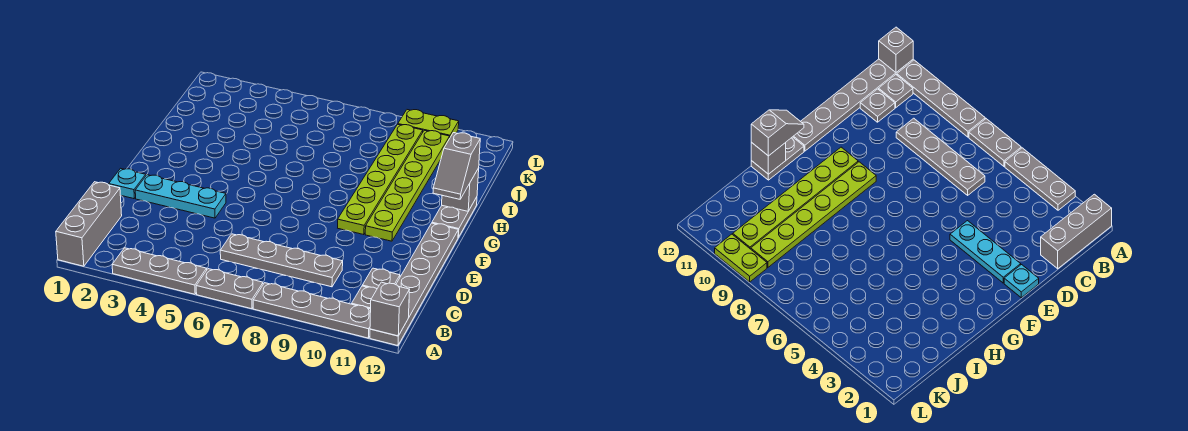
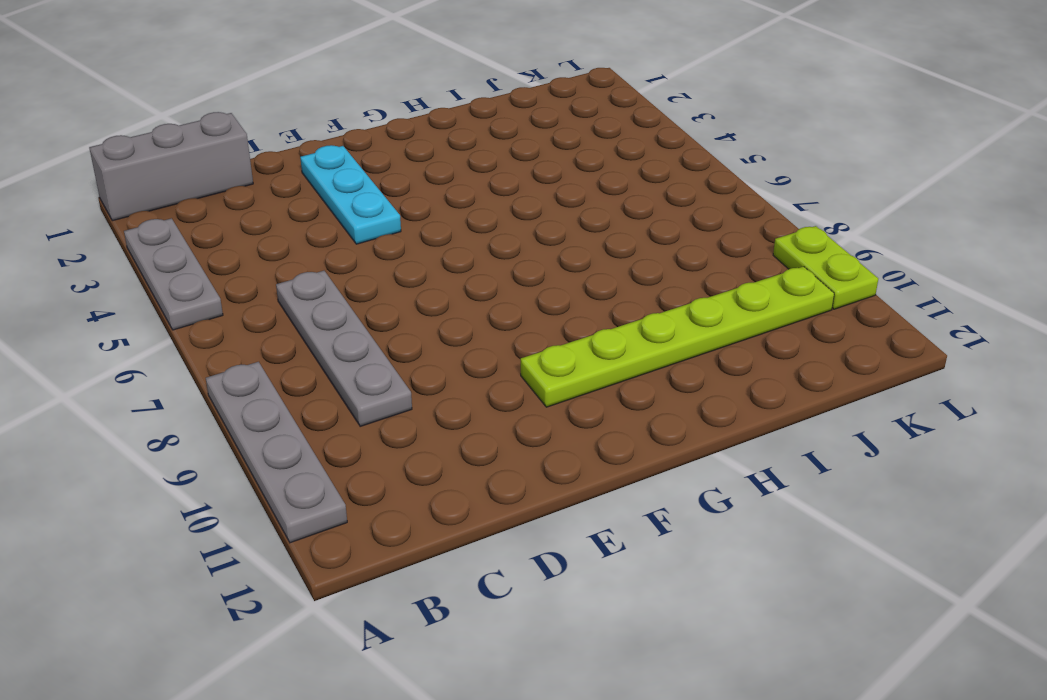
none -> grey 1x2 plate [196,269,263,309]
none -> grey 1x6 plate [370,223,458,346]
none -> grey 1x1 plate [352,286,377,309]

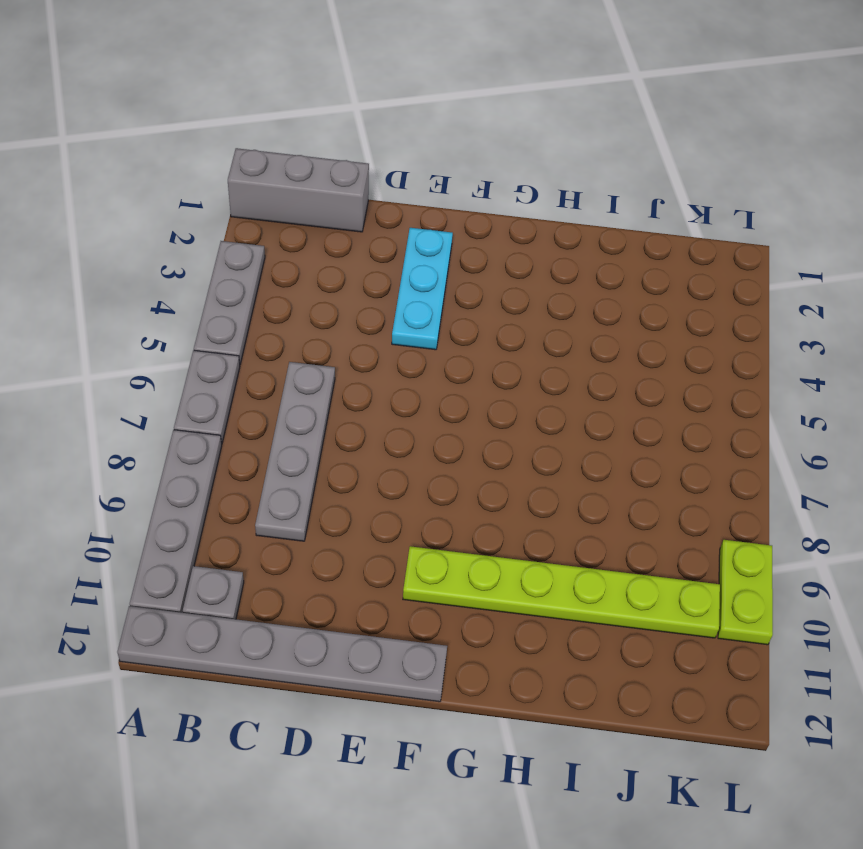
none -> grey 1x1 plate [362,268,400,289]
none -> cyan 1x1 plate [109,168,146,199]
none -> lime 1x6 plate [338,124,423,235]

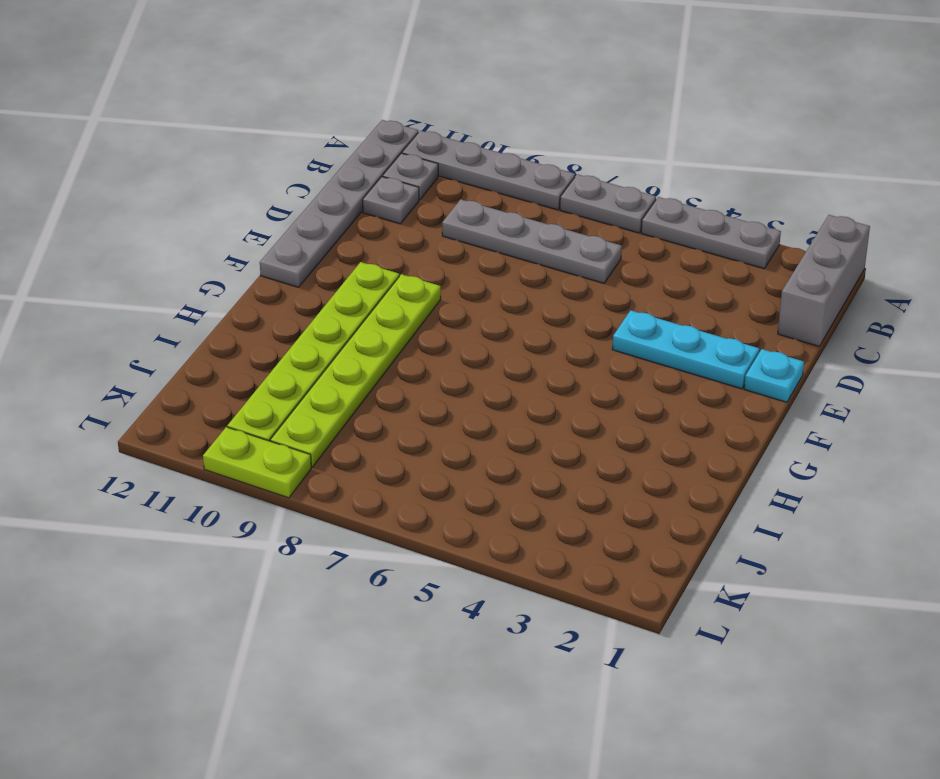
none -> grey 1x2 plate [432,197,477,237]
none -> grey 1x1 brick [370,282,410,336]
none -> grey 1x1 brick [442,168,479,211]

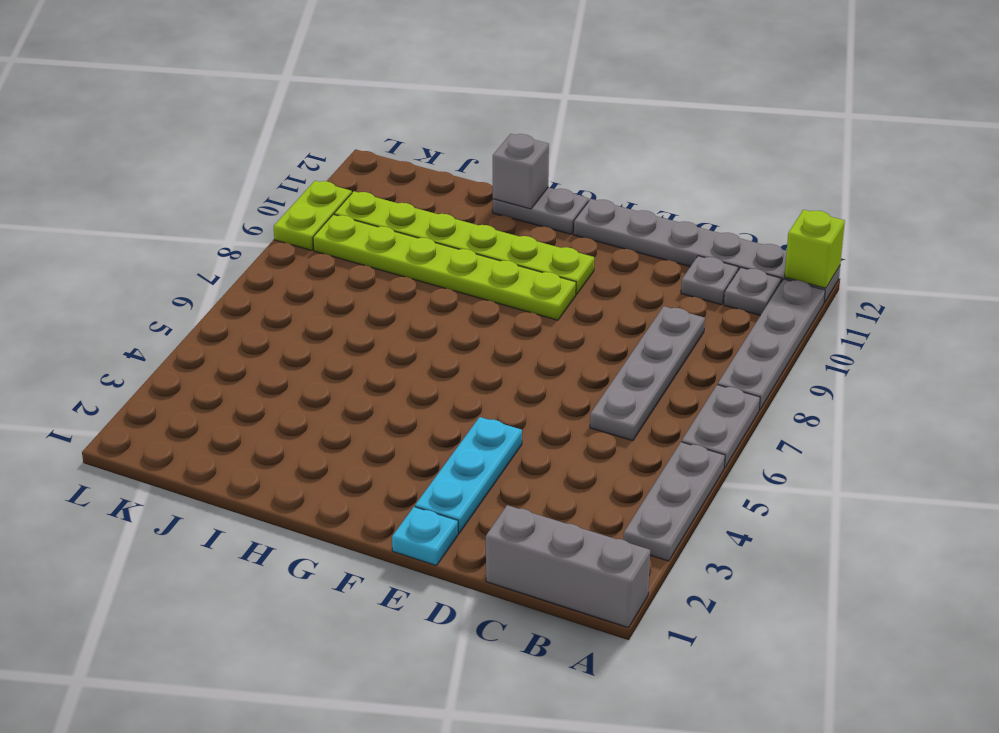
lime 1x1 brick [784,210,845,288] -> grey 1x1 brick [370,282,410,336]
none -> grey 1x2 slope [433,133,480,199]

